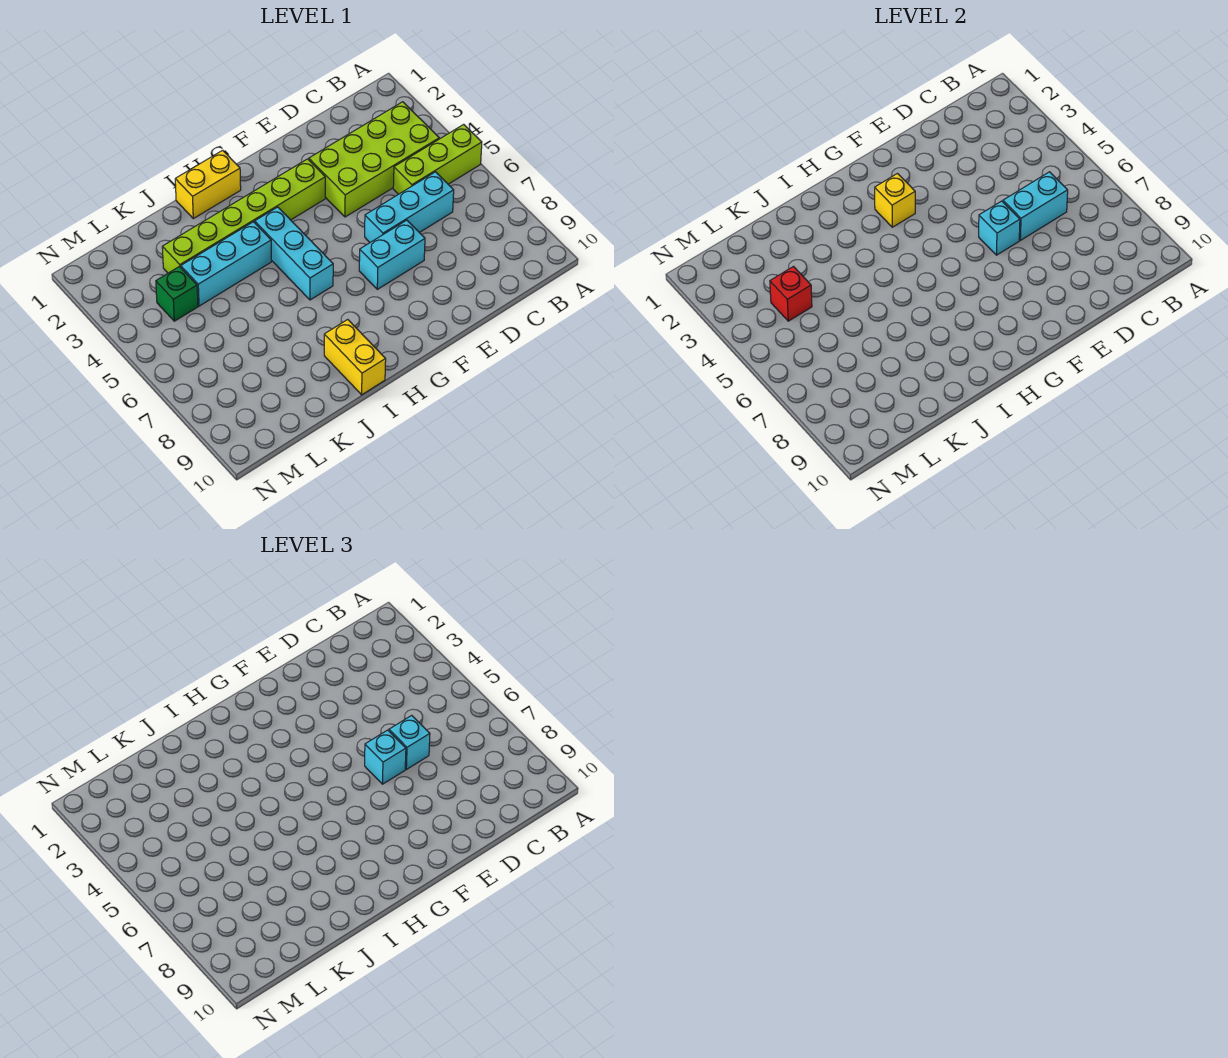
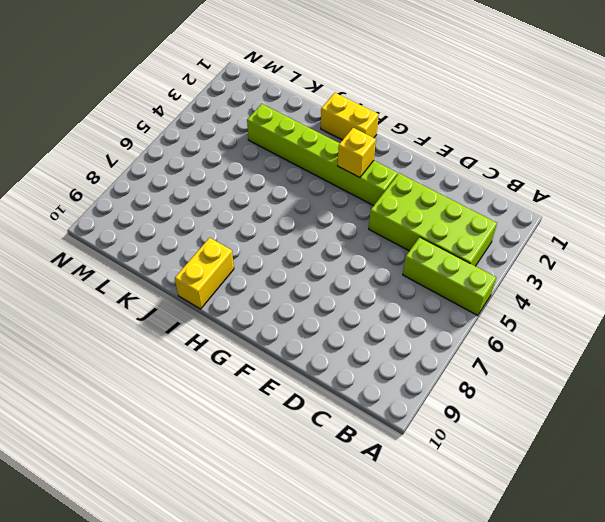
none -> cyan 1x3 brick [365,172,454,242]
none -> cyan 1x2 brick [359,220,425,289]
none -> cyan 1x3 brick [255,207,333,300]

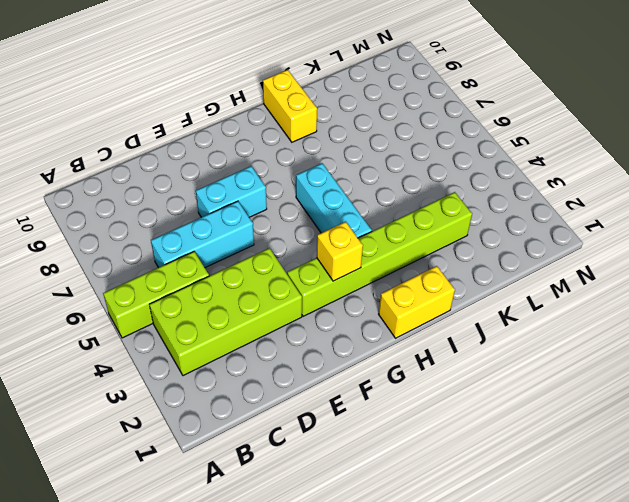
none -> cyan 1x3 brick [181,222,271,306]
none -> green 1x1 brick [156,267,198,321]
none -> cyan 1x2 brick [1003,172,1068,240]

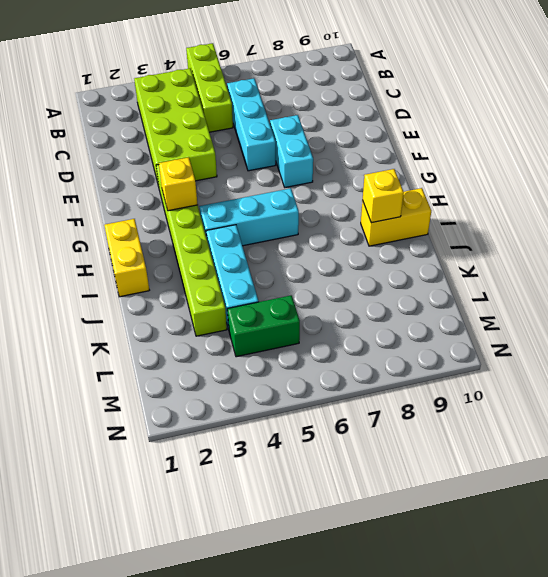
yellow 1x1 brick [363,169,404,223] -> none
green 1x2 brick [227,295,300,357] -> green 1x1 brick [156,267,198,321]
none -> cyan 1x2 brick [1003,172,1068,240]
none -> cyan 1x1 brick [979,201,1020,255]
none -> red 1x1 brick [770,267,812,321]

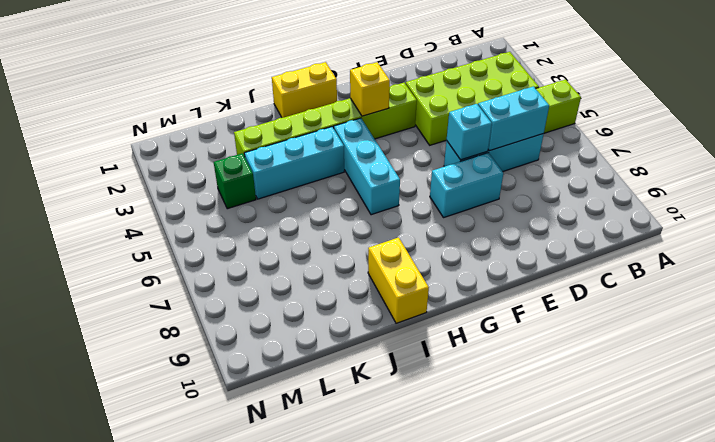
none -> red 1x1 brick [770,267,812,321]
none -> cyan 1x1 brick [389,715,430,769]
none -> cyan 1x1 brick [365,730,406,784]

